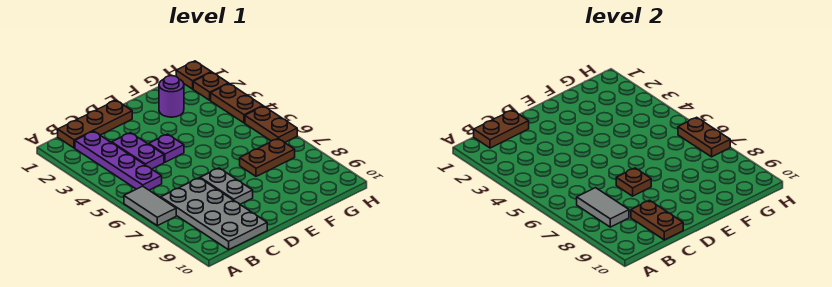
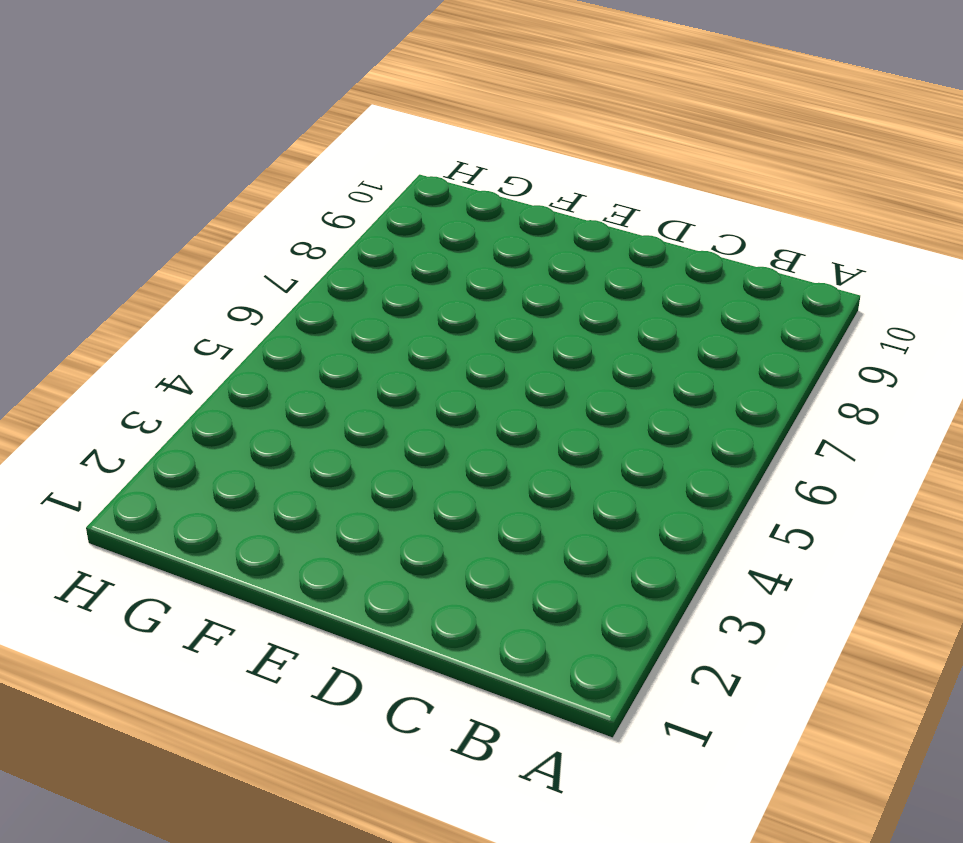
none -> grey 1x2 tile [124,186,176,226]
none -> brown 1x3 plate [58,100,132,148]
none -> purple 1x4 plate [75,131,162,190]

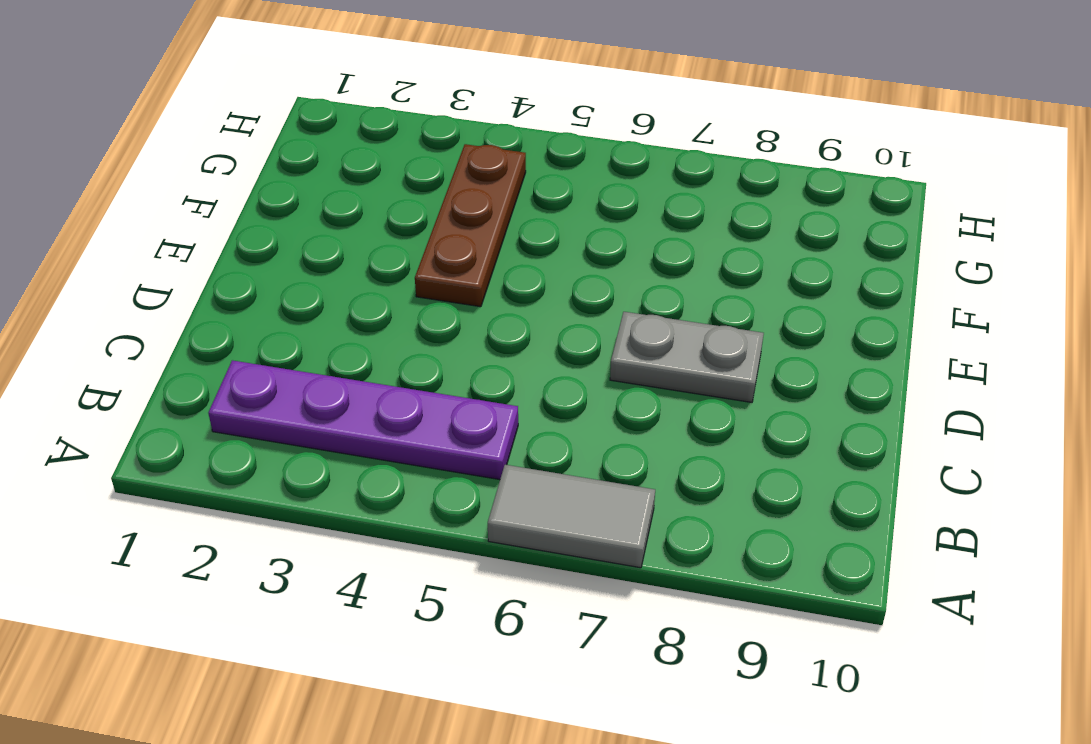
brown 1x3 plate [415,144,526,307] -> brown 1x3 plate moved to [58,100,132,148]
none -> grey 2x4 plate [161,178,267,250]
none -> purple 1x2 plate [112,133,164,169]
none -> purple 1x1 plate [149,134,184,162]

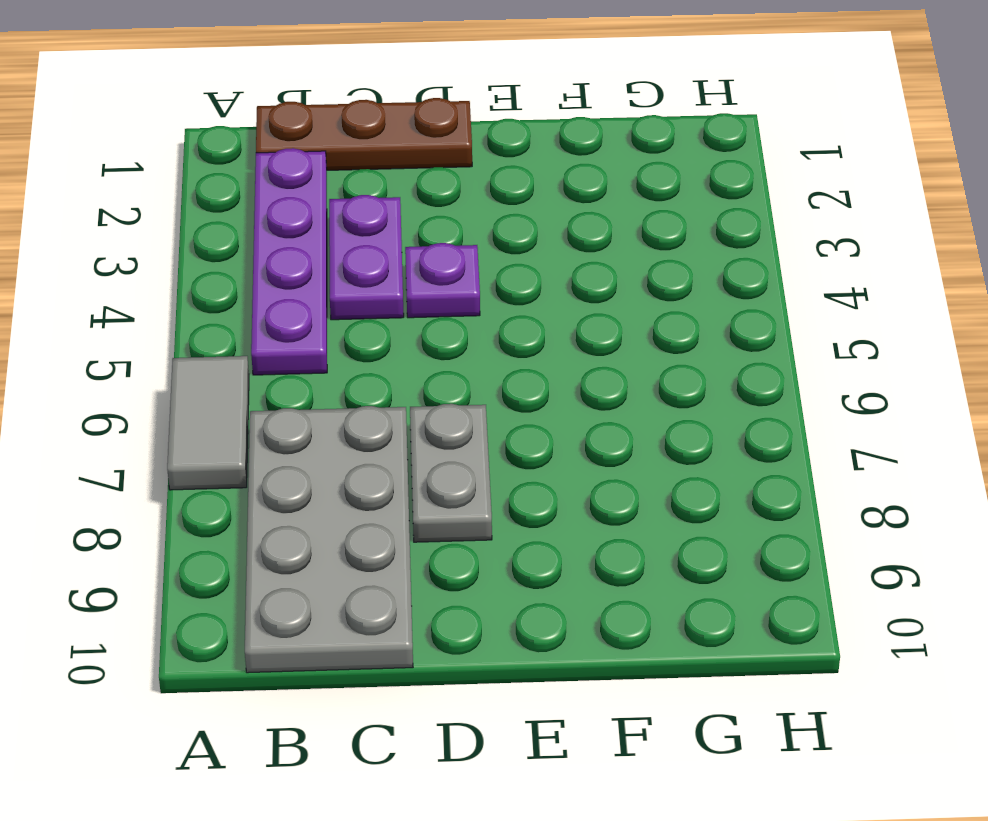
none -> purple 1x1 round brick [159,76,184,117]
none -> brown 1x2 plate [240,139,295,176]
none -> brown 1x1 plate [176,61,211,89]

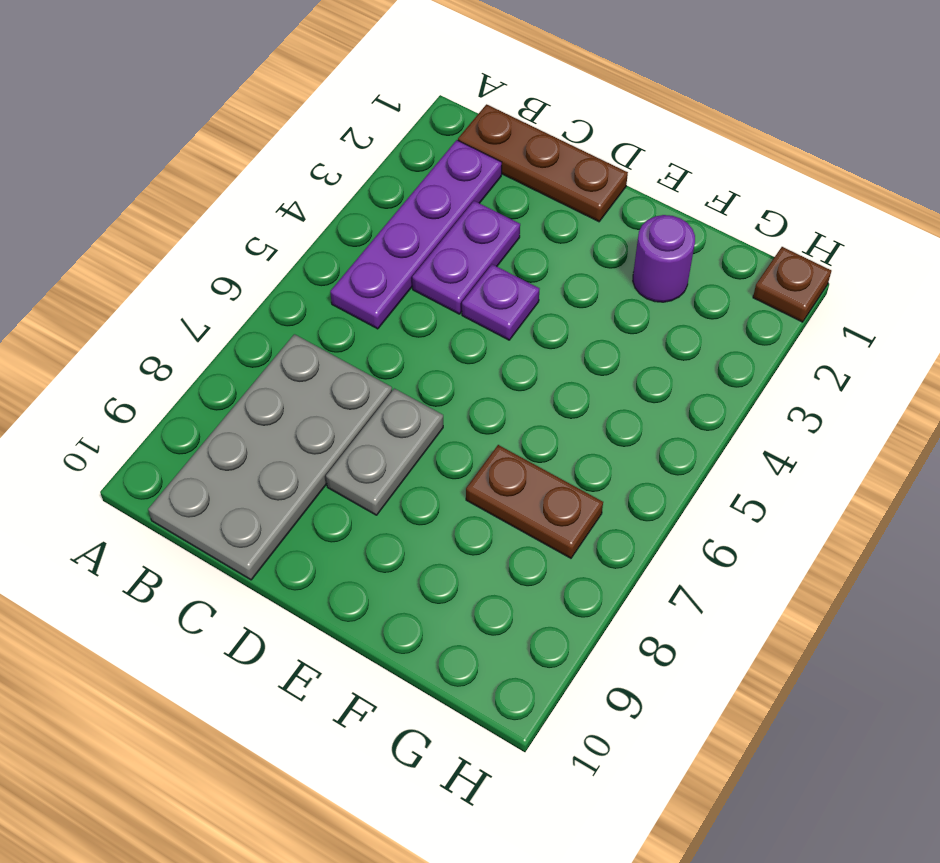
none -> grey 1x2 tile [124,186,176,226]
none -> brown 1x1 plate [193,72,229,100]
none -> brown 1x2 plate [211,84,263,123]

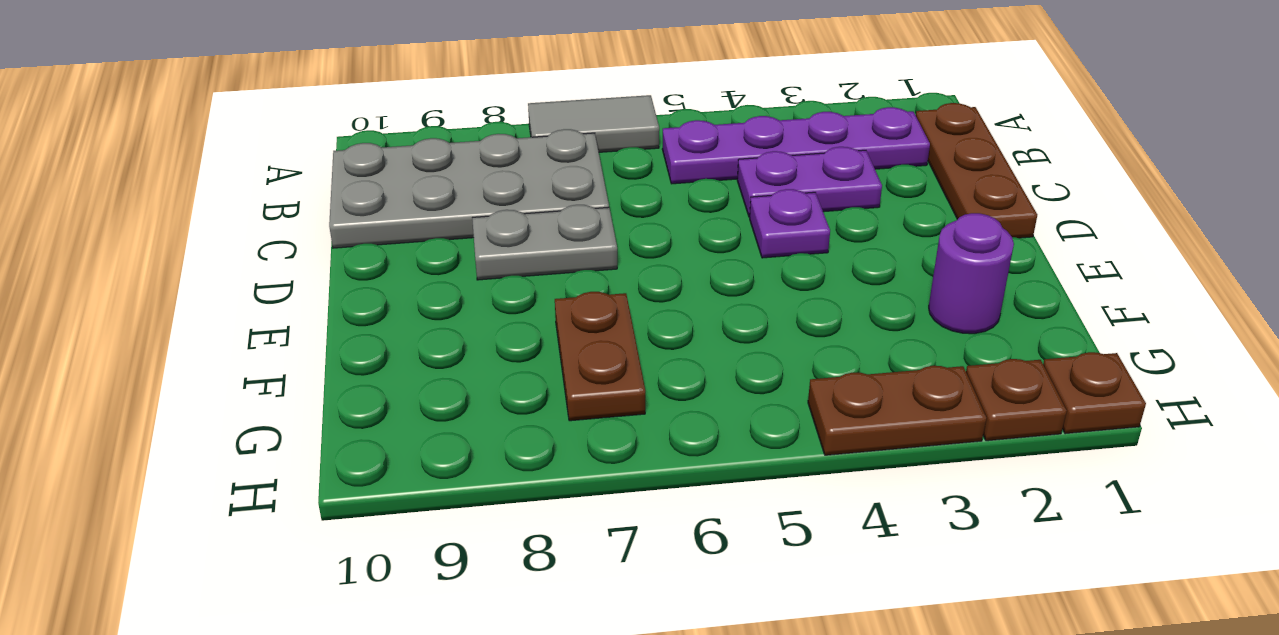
none -> brown 1x2 plate [245,106,297,143]
none -> brown 1x2 plate [474,110,529,148]
none -> grey 1x2 tile [577,188,629,227]

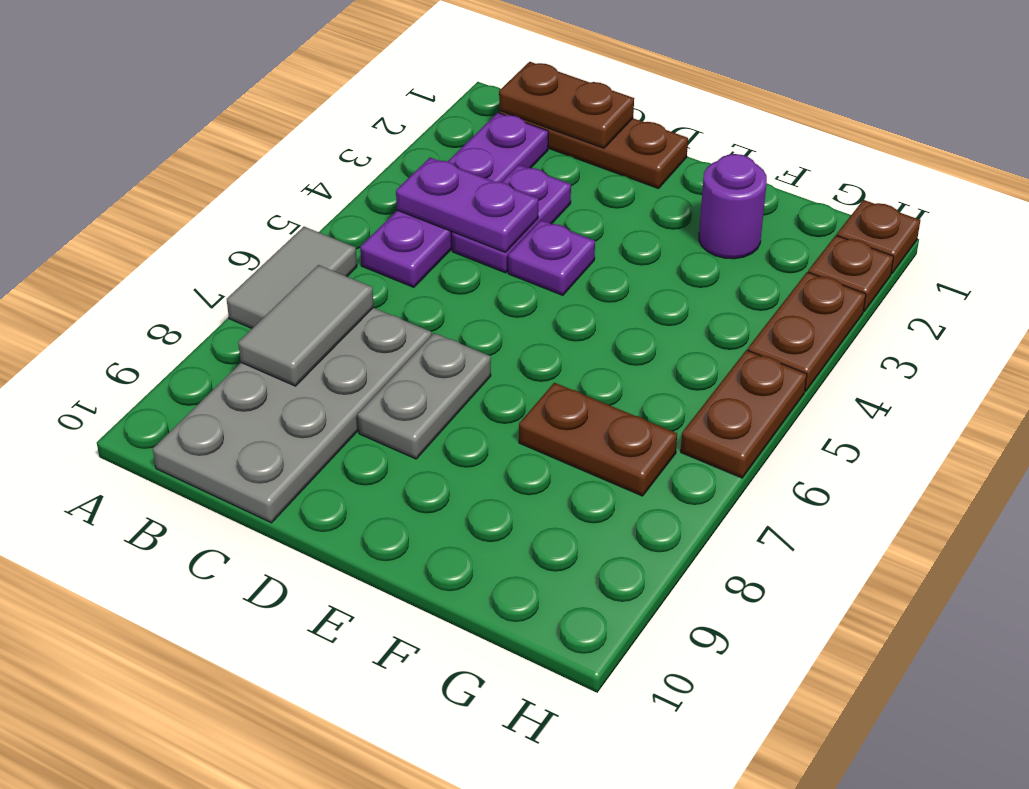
purple 1x2 plate [396,158,538,252] -> none
none -> brown 1x2 plate [631,200,683,240]
none -> brown 1x1 plate [616,168,651,196]
none -> brown 1x2 plate [678,117,730,157]

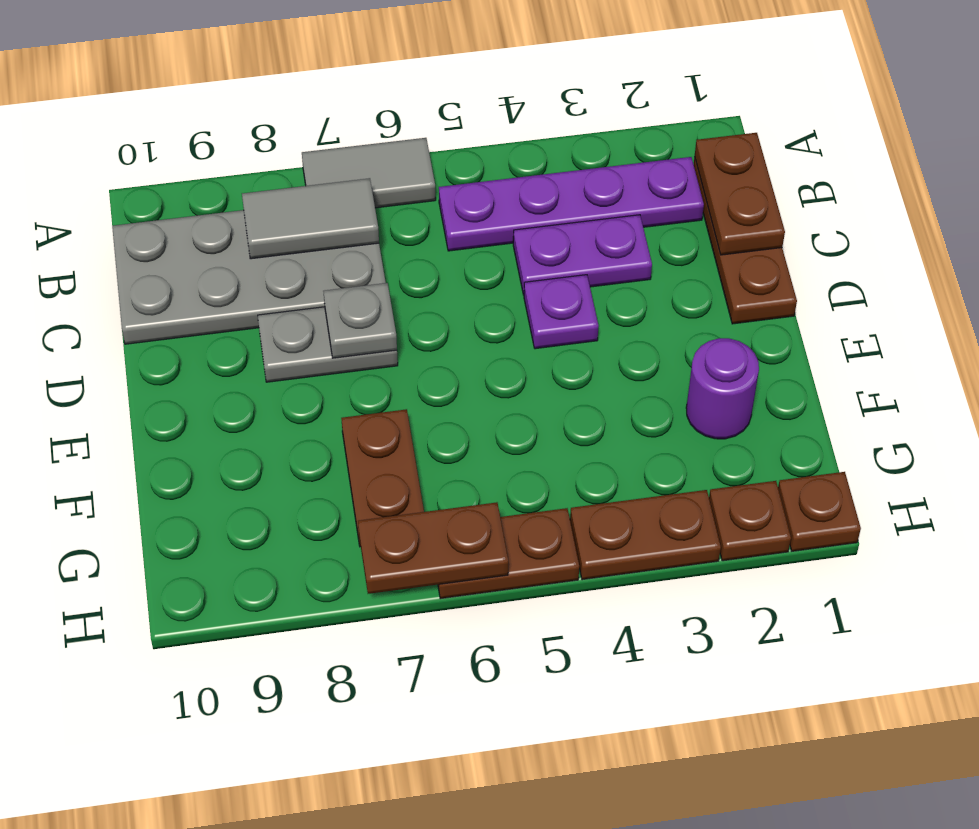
grey 1x1 plate [324,283,397,358] -> brown 1x1 plate [616,168,651,196]
none -> brown 1x2 plate [631,200,683,240]

